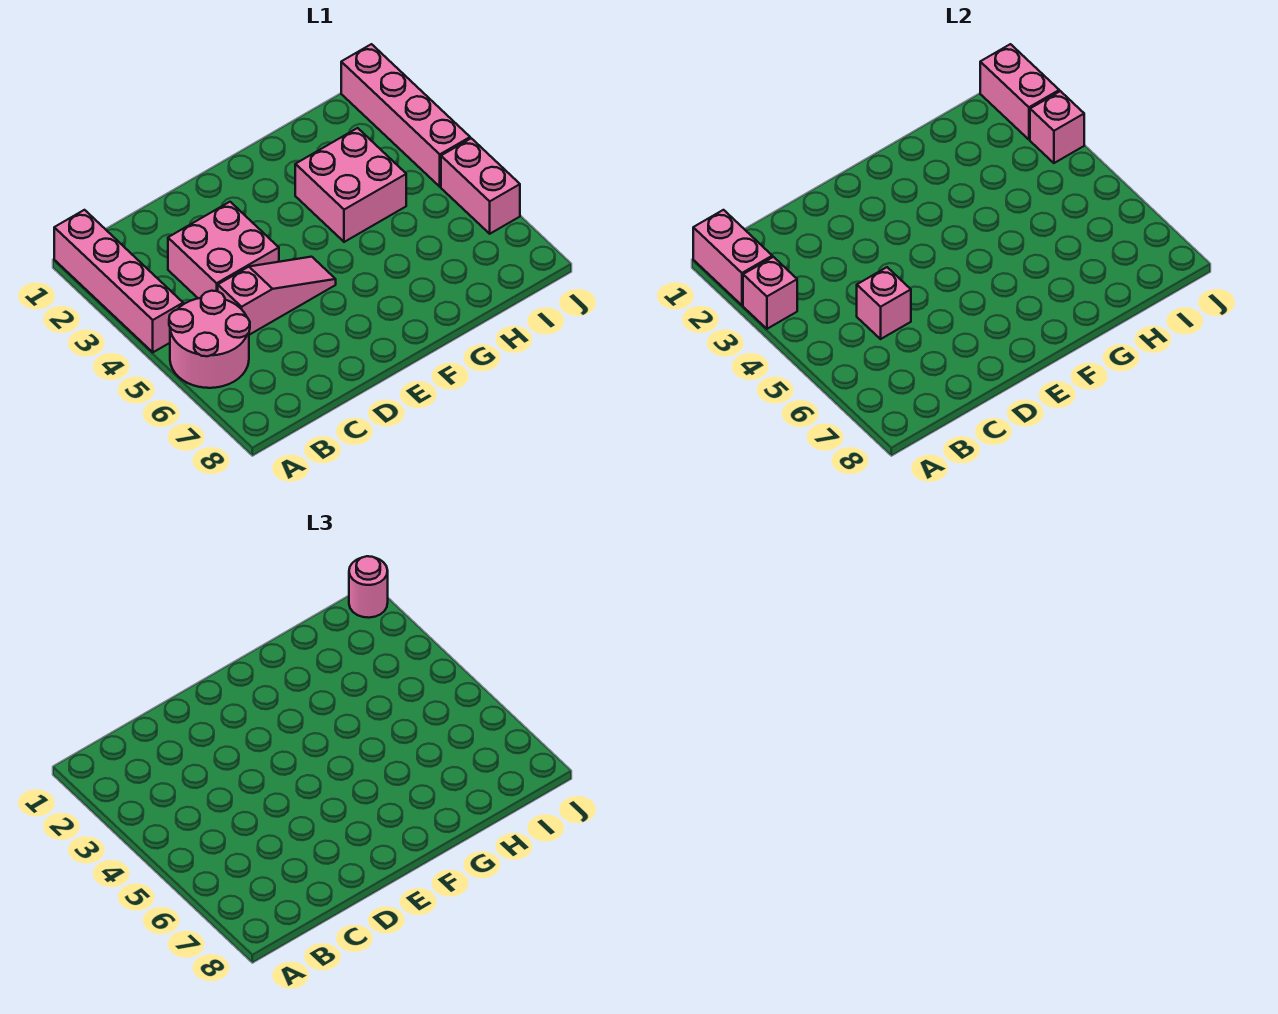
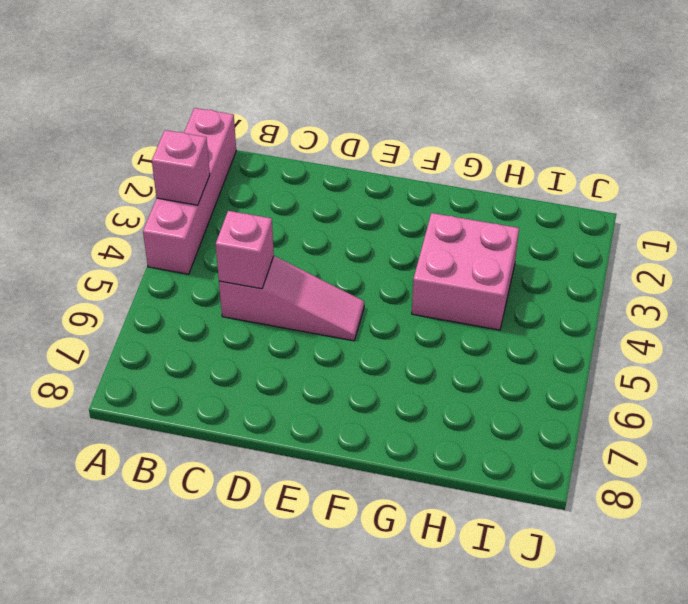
none -> pink 2x2 round brick [169,291,250,388]
none -> pink 2x2 brick [168,202,279,298]
none -> pink 1x4 brick [341,44,470,187]

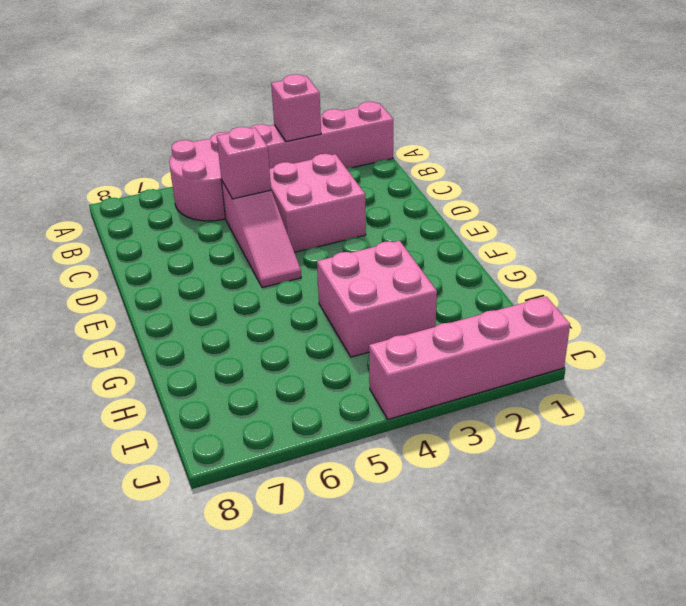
none -> pink 1x2 brick [441,138,520,234]
none -> pink 1x2 brick [693,210,772,305]
none -> pink 1x2 brick [980,44,1059,140]

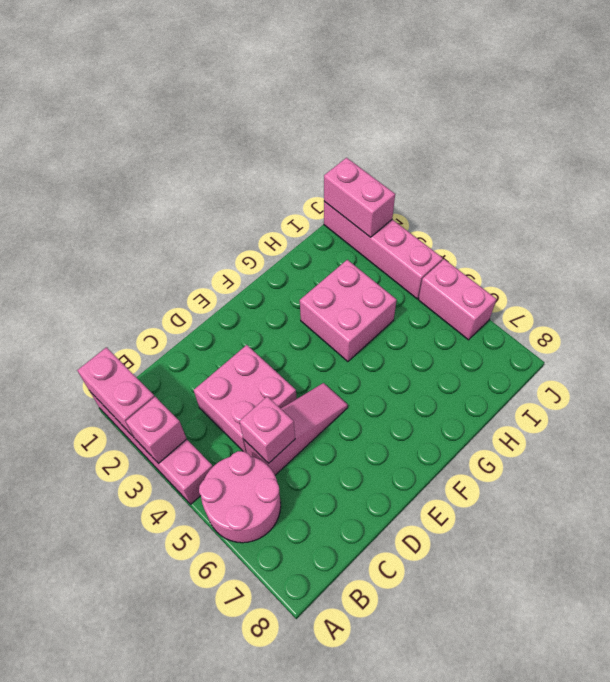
none -> pink 1x1 brick [1030,91,1084,163]
none -> pink 1x1 round brick [349,556,388,618]

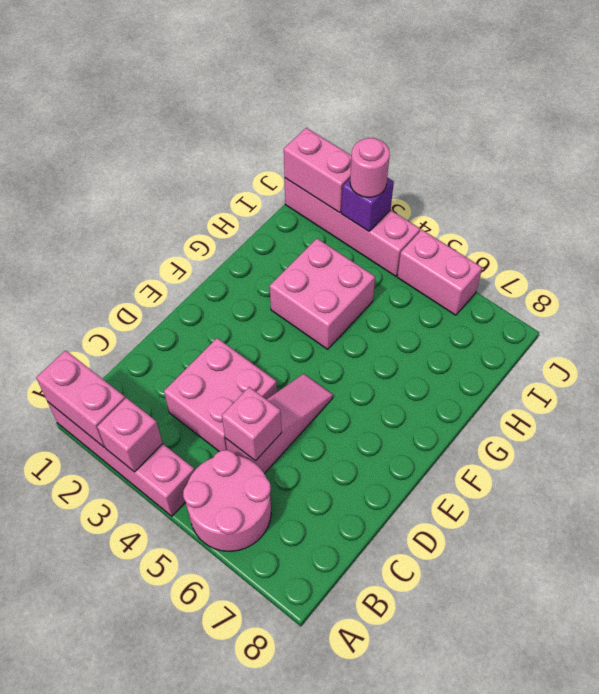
purple 1x1 brick [341,177,394,231] -> pink 1x1 brick [1030,91,1084,163]
pink 1x1 round brick [350,138,390,197] -> pink 1x1 round brick moved to [349,556,388,618]

